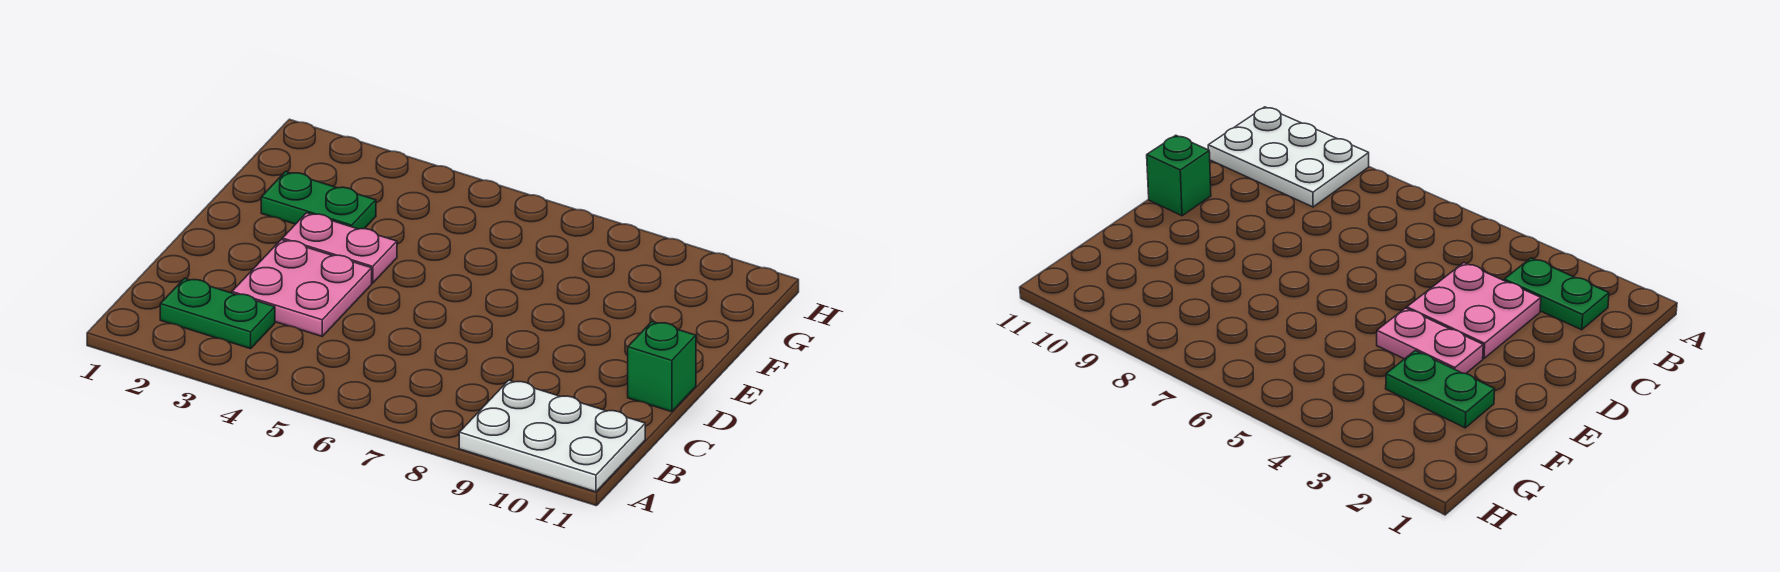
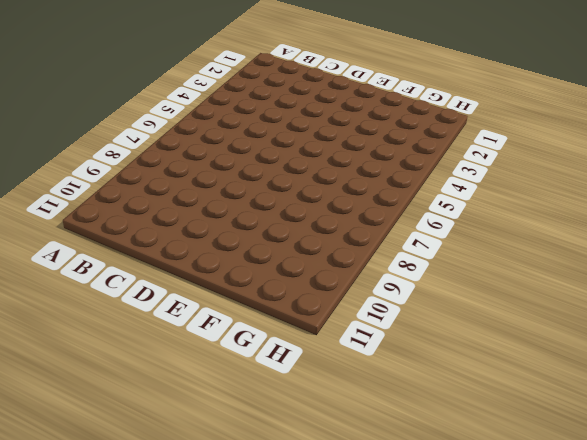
none -> white 2x3 plate [459,380,645,492]
none -> green 1x2 plate [160,278,275,349]

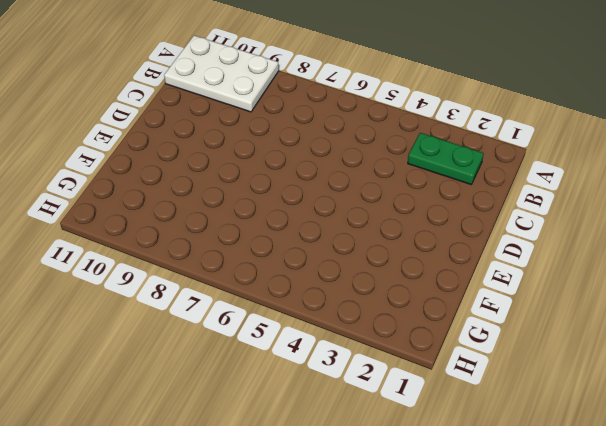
none -> pink 2x2 plate [232,239,372,336]
none -> green 1x1 brick [628,322,696,412]

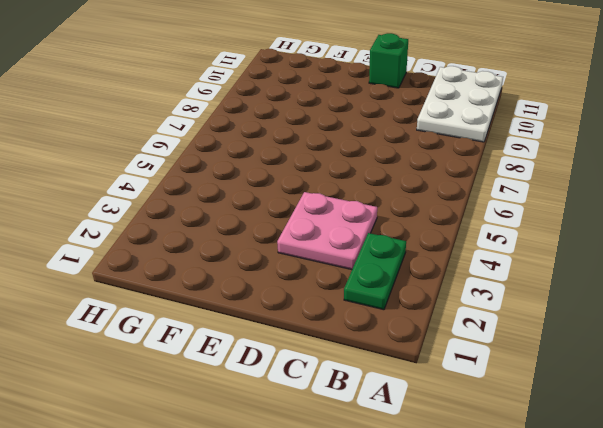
none -> pink 1x2 plate [282,213,397,283]
none -> green 1x2 plate [261,172,376,229]

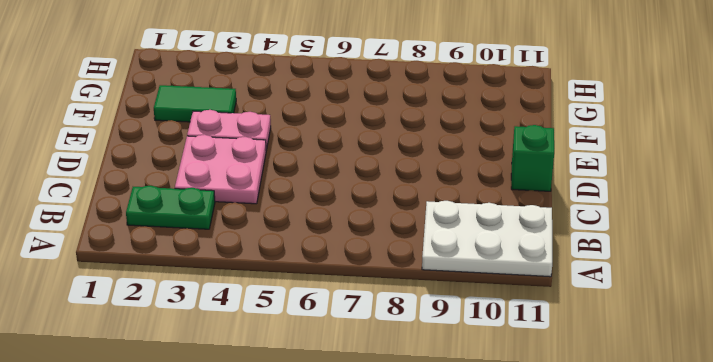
green 1x2 tile [154,85,236,122] -> green 1x2 plate [261,172,376,229]

